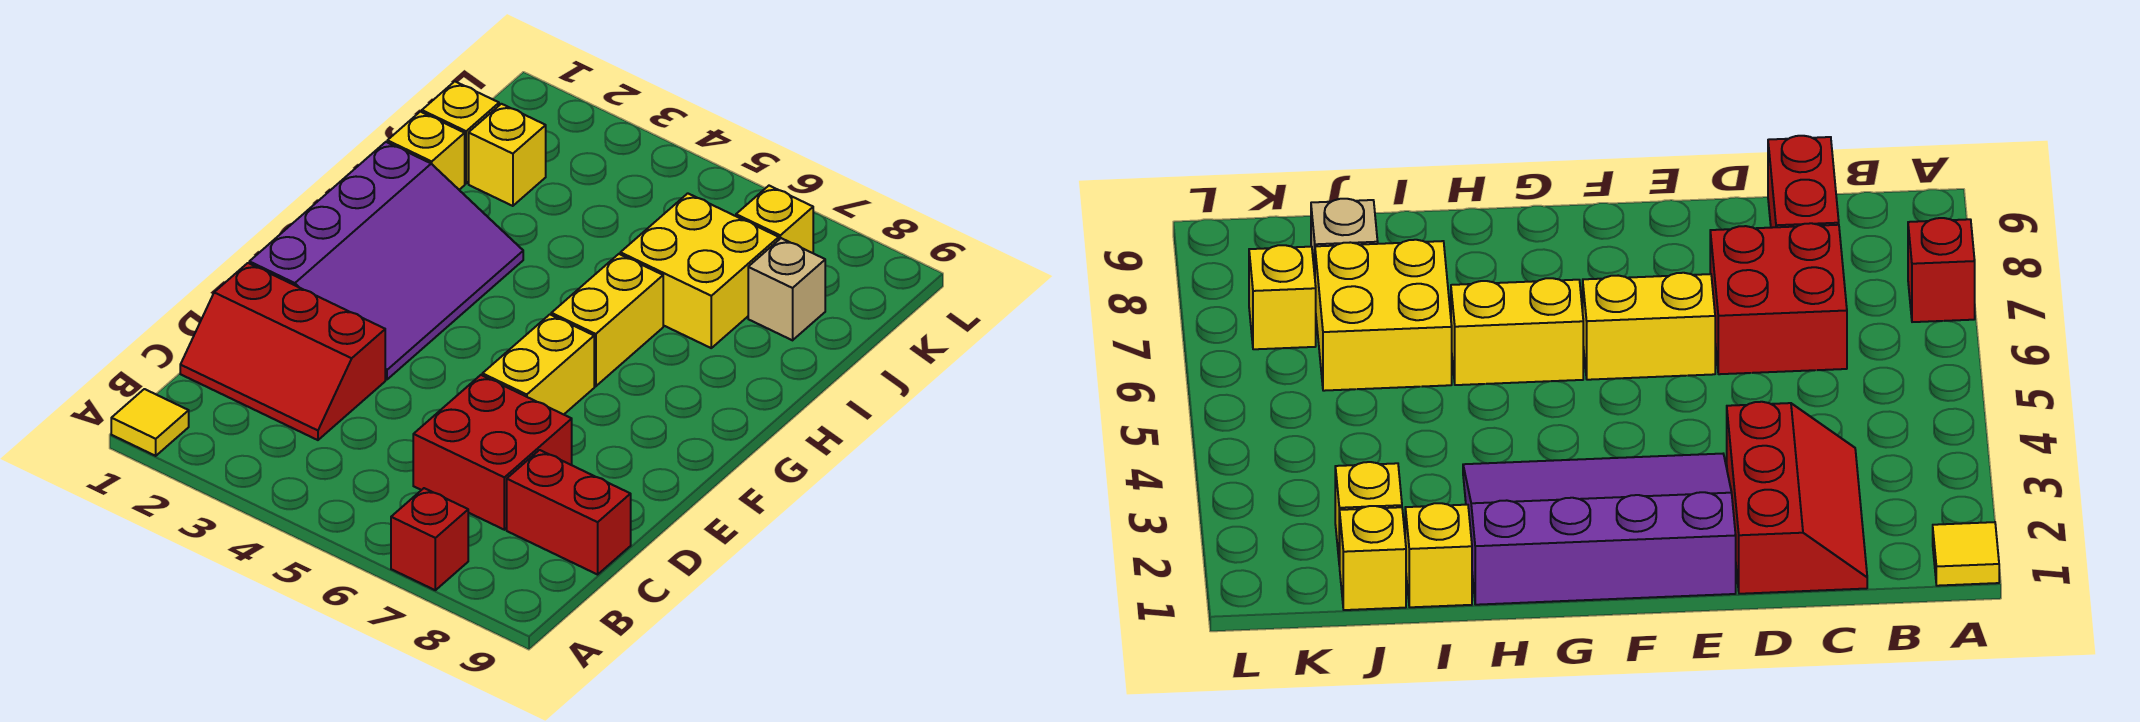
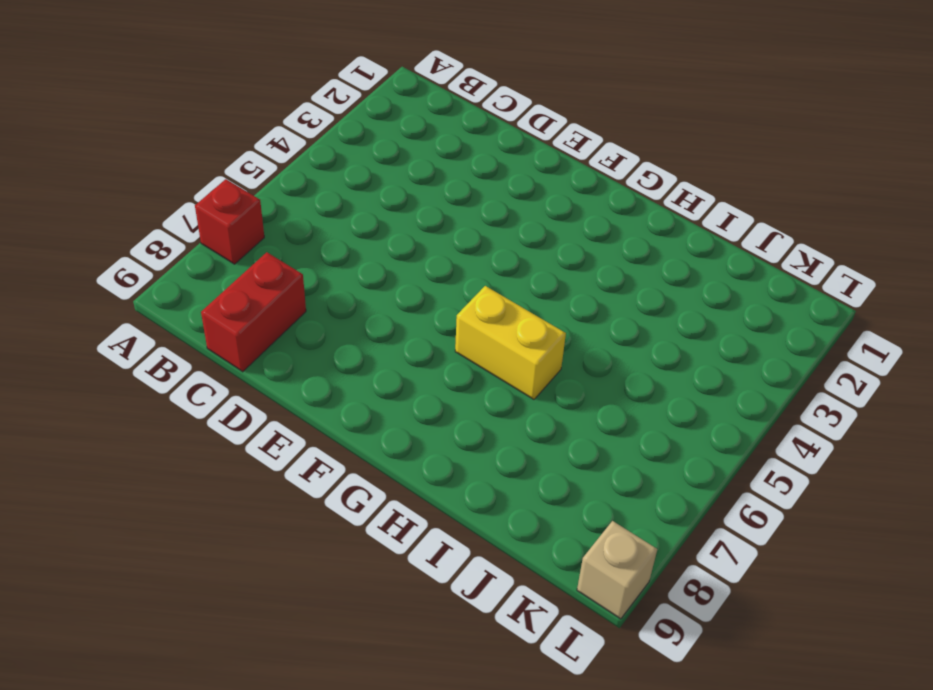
tan 1x1 brick [577,521,657,619] -> tan 1x1 brick moved to [748,238,825,340]
none -> yellow 1x1 tile [111,389,189,456]
none -> red 2x3 slope [180,263,385,440]
none -> red 2x2 brick [413,375,572,530]

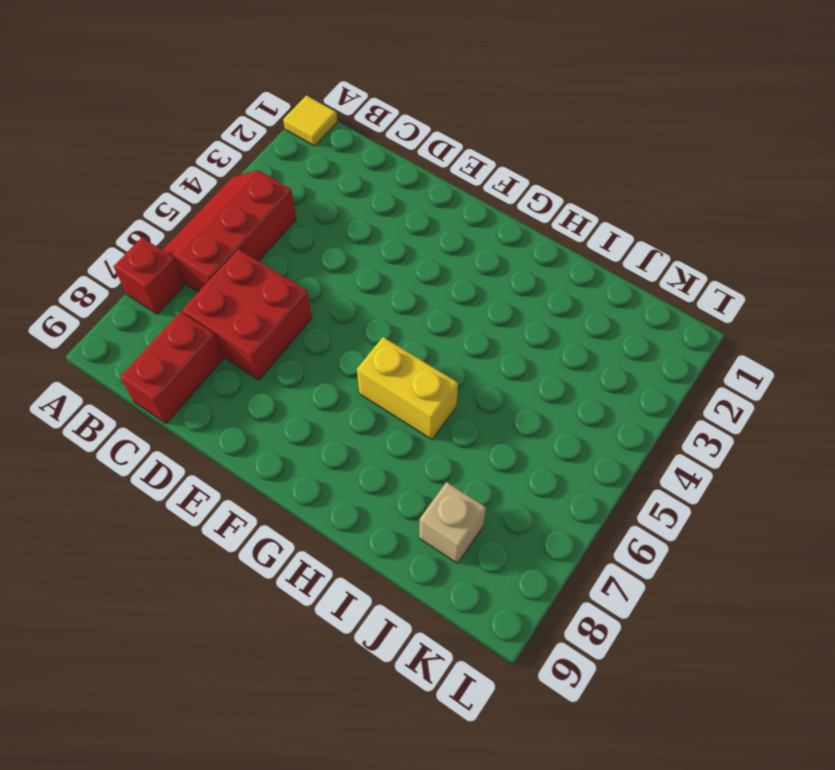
red 2x3 slope [163,170,296,292] -> red 2x3 slope moved to [180,263,385,440]
none -> purple 3x4 slope [249,142,523,380]
none -> yellow 1x2 brick [482,315,594,415]
none -> yellow 1x1 brick [387,112,465,190]

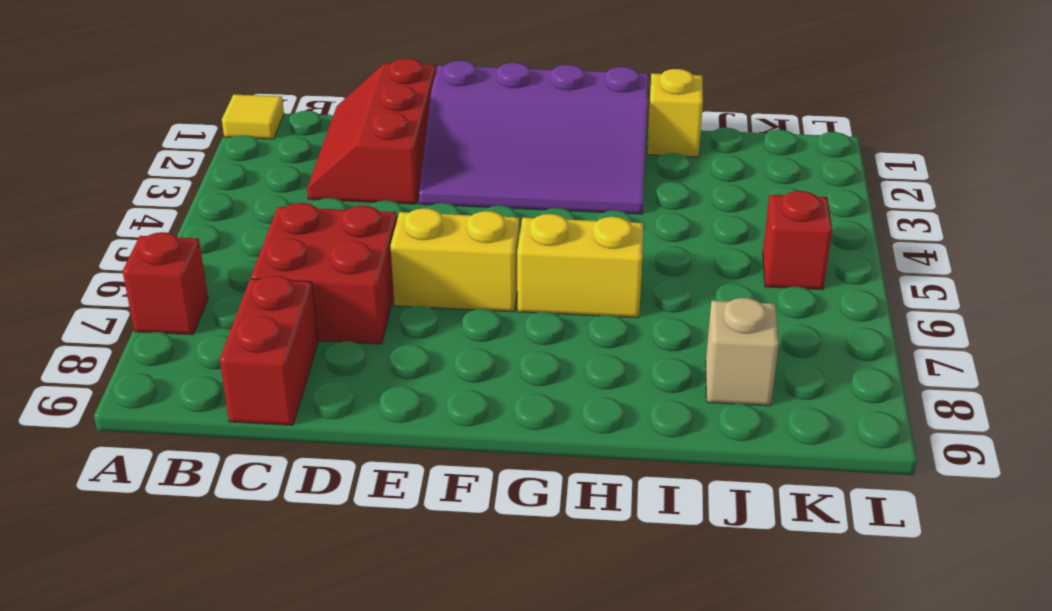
red 1x1 brick [763,191,832,290] -> none
none -> yellow 2x2 brick [620,193,779,348]
none -> yellow 1x1 brick [422,81,499,183]
none -> yellow 1x1 brick [469,104,546,206]

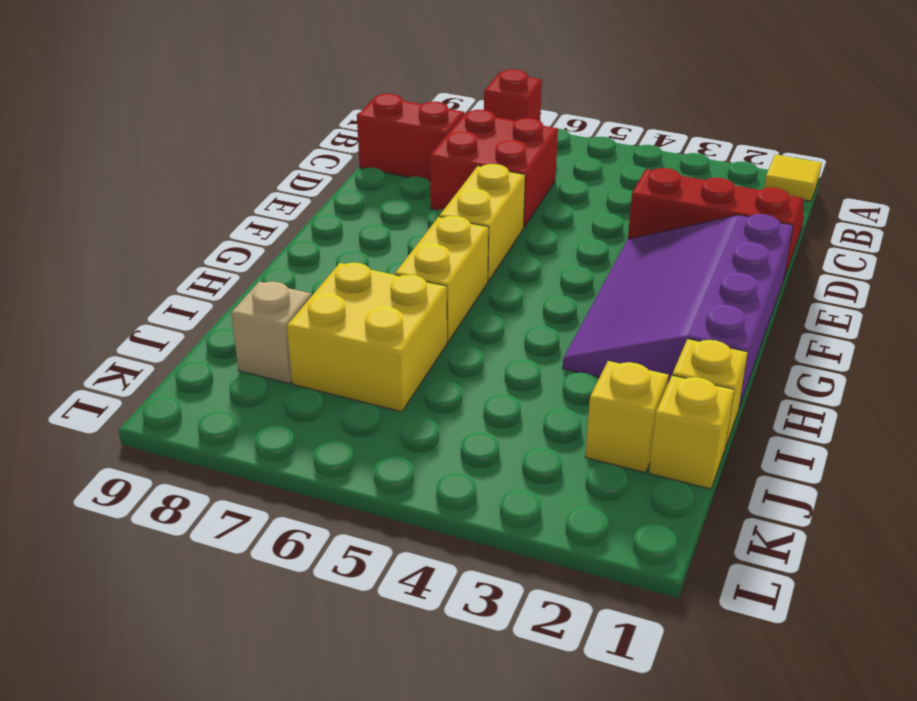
none -> yellow 1x1 brick [736,186,813,253]

